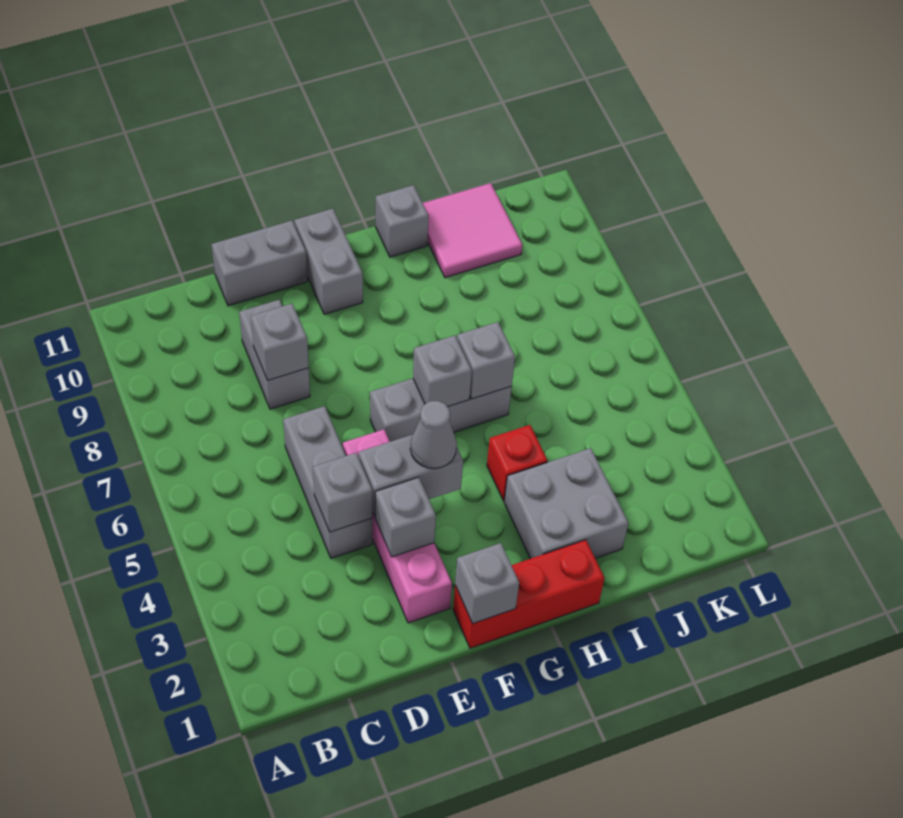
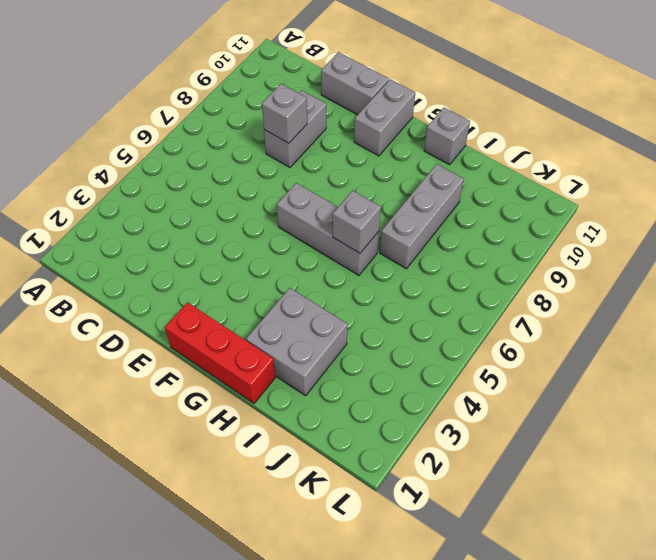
grey 1x3 brick [380,164,464,269] -> grey 1x3 brick moved to [283,406,372,558]
none -> pink 1x4 brick [343,429,452,623]
none -> red 1x1 brick [487,425,547,501]
none -> pink 2x2 tile [423,183,522,278]

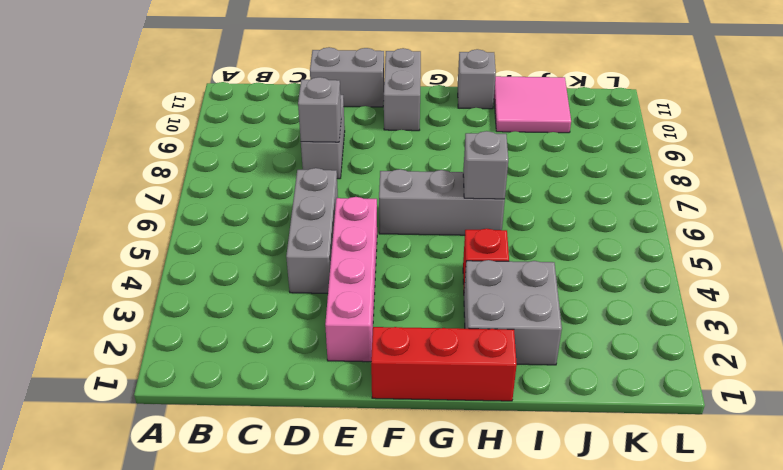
none -> grey 1x1 brick [313,453,372,532]
none -> grey 1x1 brick [375,477,436,557]
none -> grey 1x2 brick [359,435,463,517]

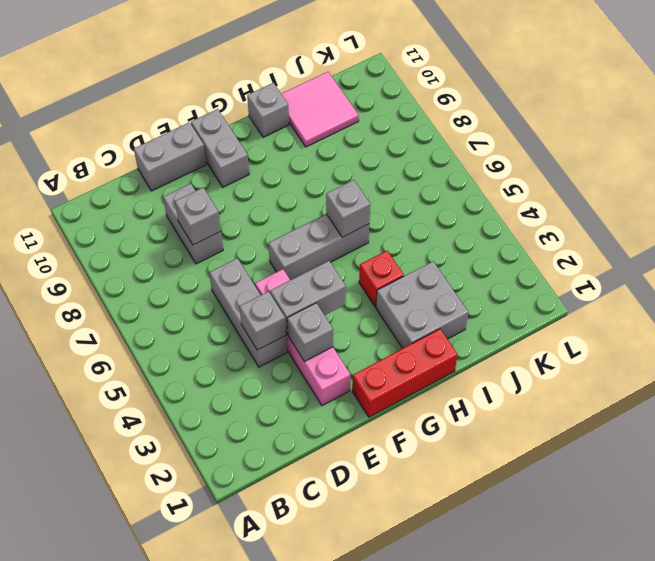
none -> grey 1x1 brick [455,543,519,624]
none -> grey 1x1 brick [413,335,472,407]
none -> grey 1x1 cone [410,401,457,468]

